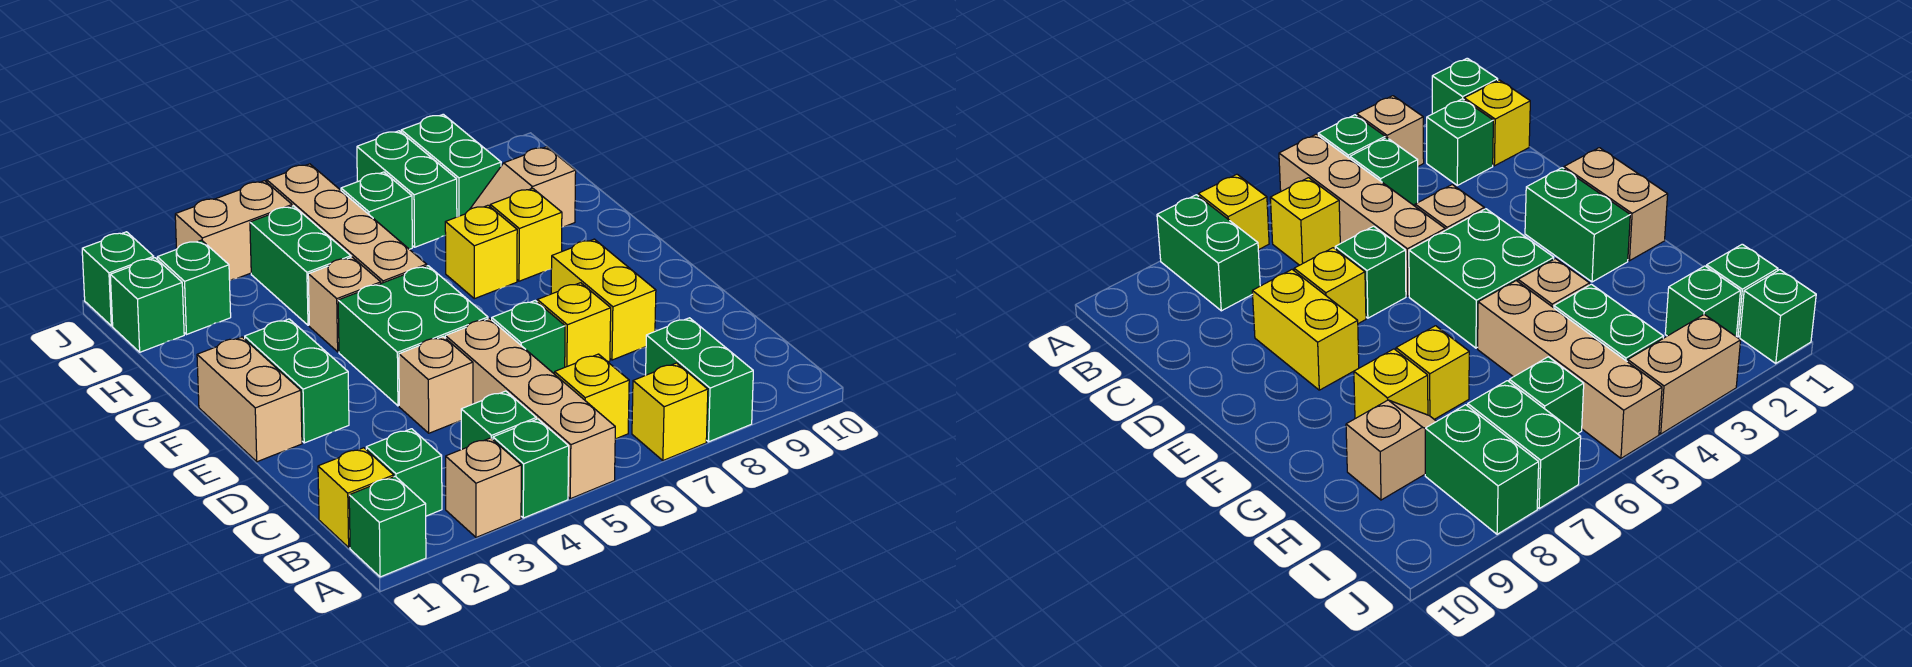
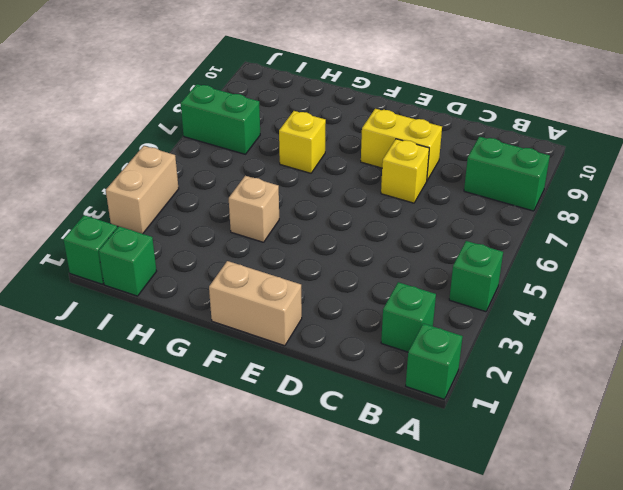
none -> tan 1x1 brick [446,438,521,537]
none -> tan 1x4 brick [445,318,615,499]
none -> yellow 1x1 brick [632,363,708,461]
none -> yellow 1x1 brick [318,448,394,547]

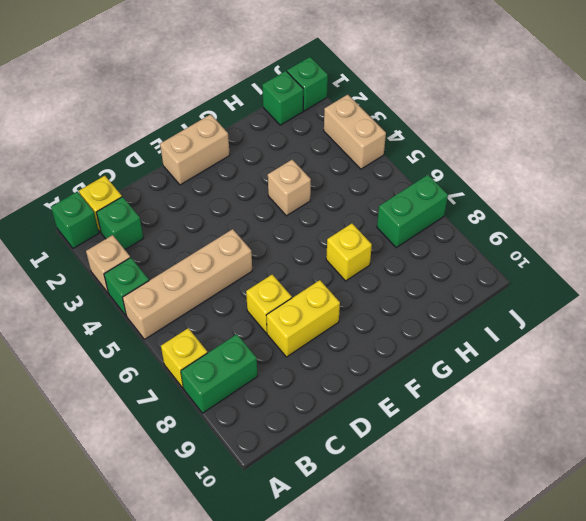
none -> green 1x1 brick [461,391,536,449]
none -> yellow 1x1 brick [555,354,629,439]
none -> tan 1x1 brick [399,337,473,433]
none -> green 1x1 brick [492,301,565,374]

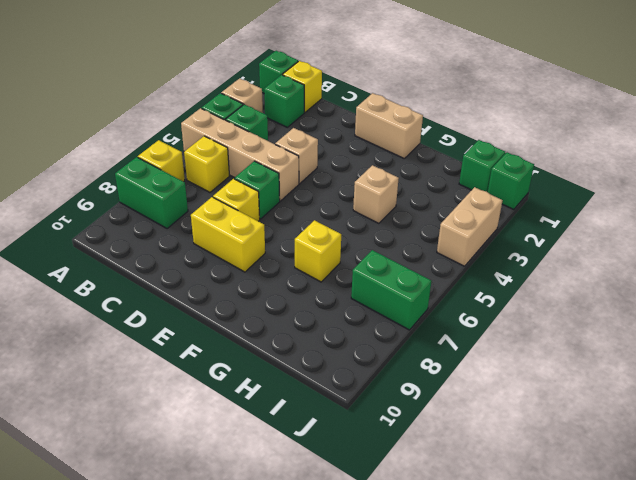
none -> green 1x2 brick [245,319,349,443]
none -> green 2x2 brick [338,266,488,406]
none -> tan 1x4 brick [267,164,427,283]
none -> yellow 1x1 brick [490,188,562,281]

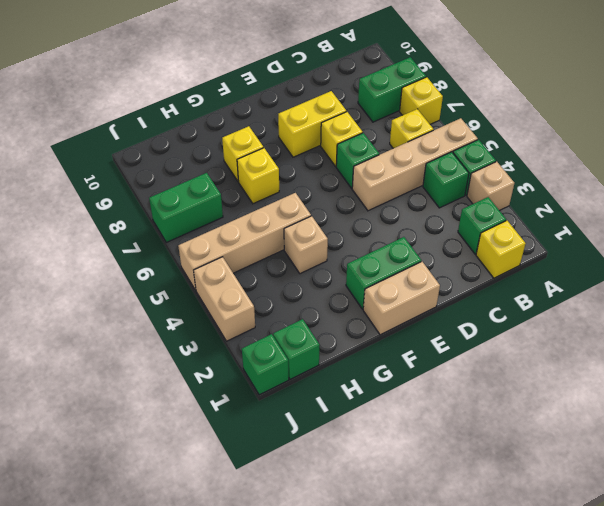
none -> green 1x1 brick [349,476,426,577]
none -> tan 1x1 brick [399,337,473,433]
none -> green 2x2 brick [338,266,488,406]
none -> green 1x2 brick [250,206,351,325]

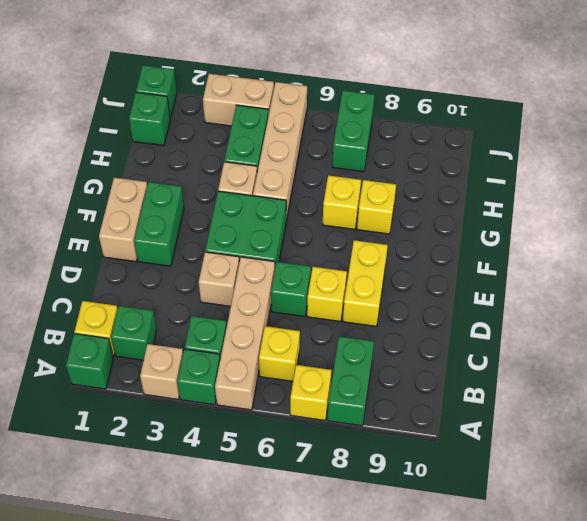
none -> tan 1x2 slope [470,147,576,227]
none -> green 1x1 brick [157,240,231,335]
none -> green 1x1 brick [341,172,412,249]
none -> green 1x2 brick [401,114,501,217]

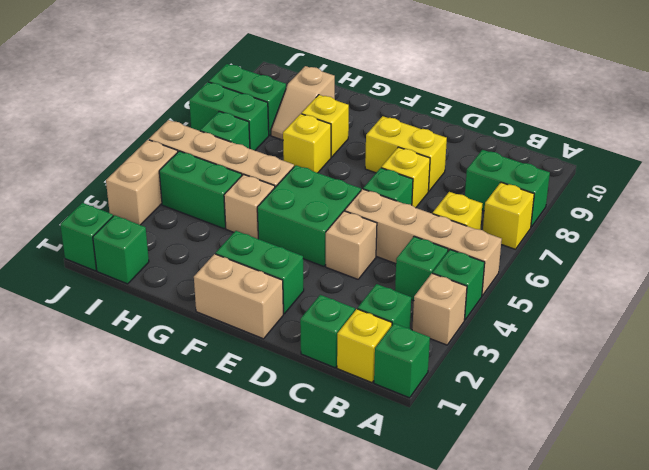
green 1x1 brick [300,295,355,368] -> green 1x1 brick moved to [157,240,231,335]

